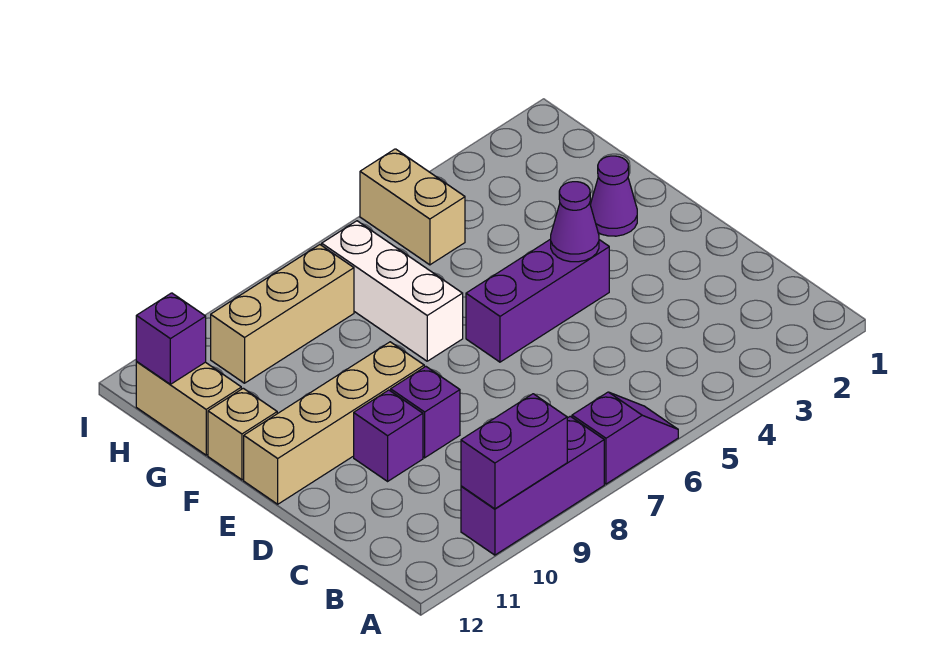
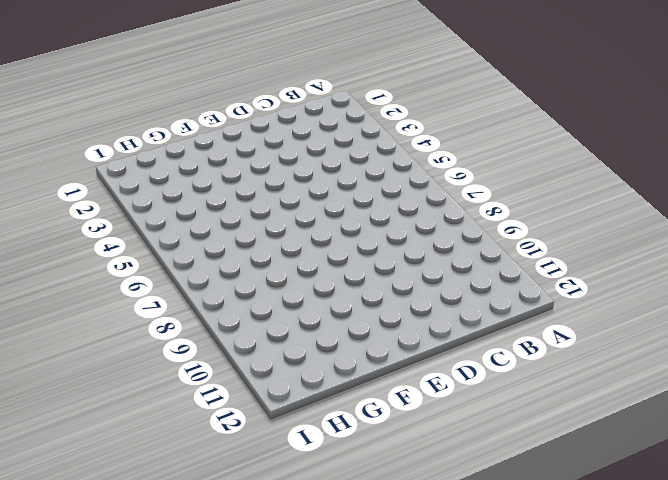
none -> purple 1x2 slope [572,392,678,484]
none -> purple 1x3 brick [461,416,604,555]
none -> purple 1x1 brick [391,366,460,458]

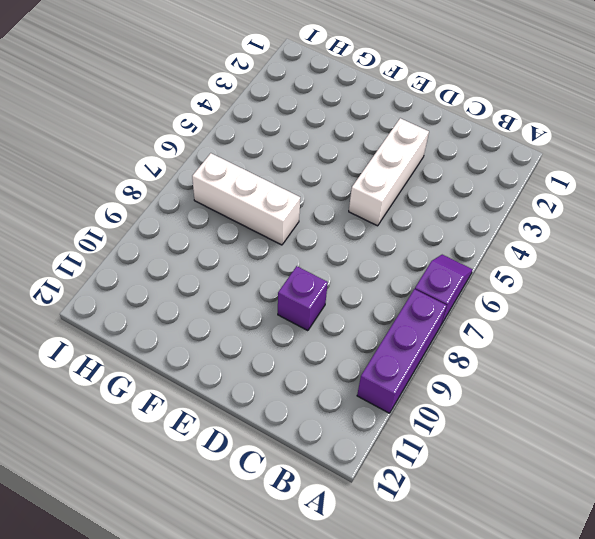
white 1x3 brick [349,118,429,226] -> none
none -> purple 1x1 brick [354,390,423,481]
none -> purple 1x3 brick [466,239,609,362]
none -> tan 1x4 brick [244,342,424,504]

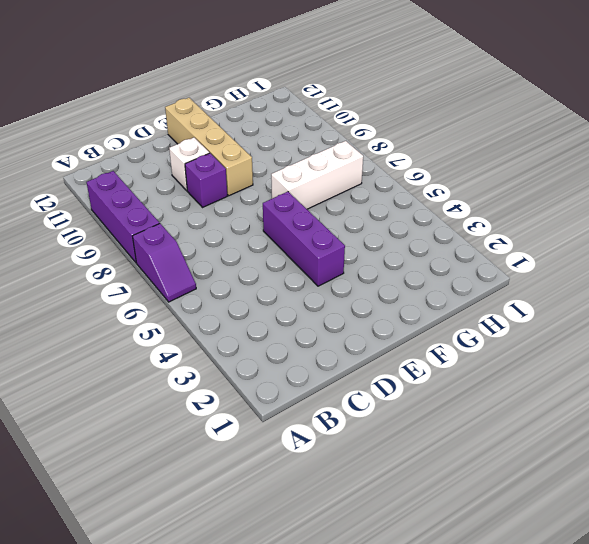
white 1x1 brick [169,138,209,191] -> purple 1x1 brick [354,390,423,481]
none -> purple 1x1 cone [590,156,637,236]
none -> tan 1x1 brick [208,388,277,480]
none -> tan 1x2 brick [136,362,241,455]

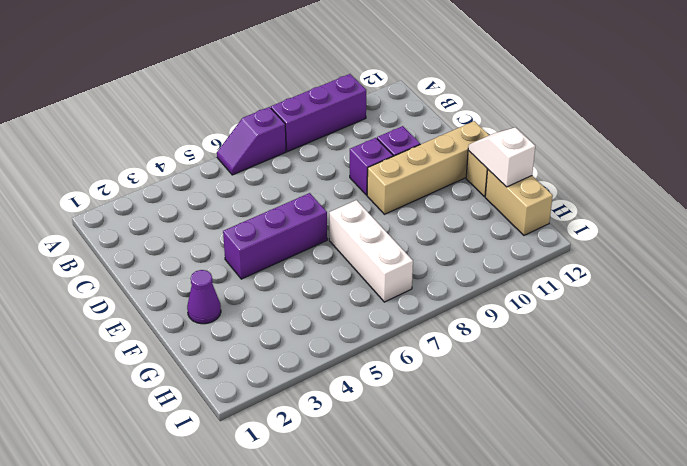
white 1x2 slope [468,127,535,187] -> none
none -> tan 1x2 brick [360,149,465,265]
none -> tan 1x3 brick [211,245,354,383]
none -> purple 1x2 brick [461,394,567,509]

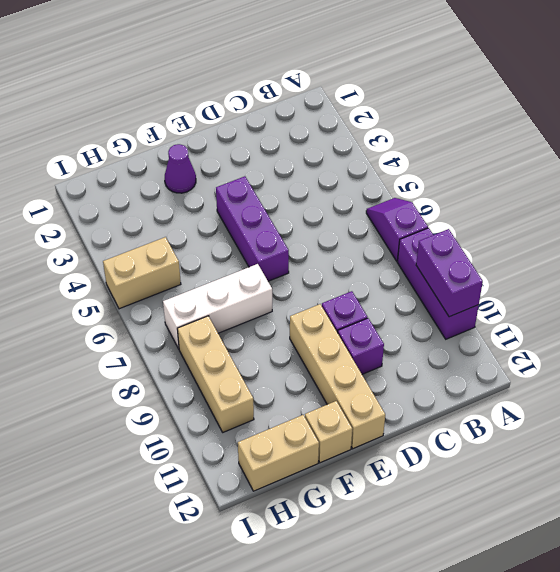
none -> purple 1x1 cone [551,182,599,262]
none -> purple 1x1 brick [136,293,206,384]

